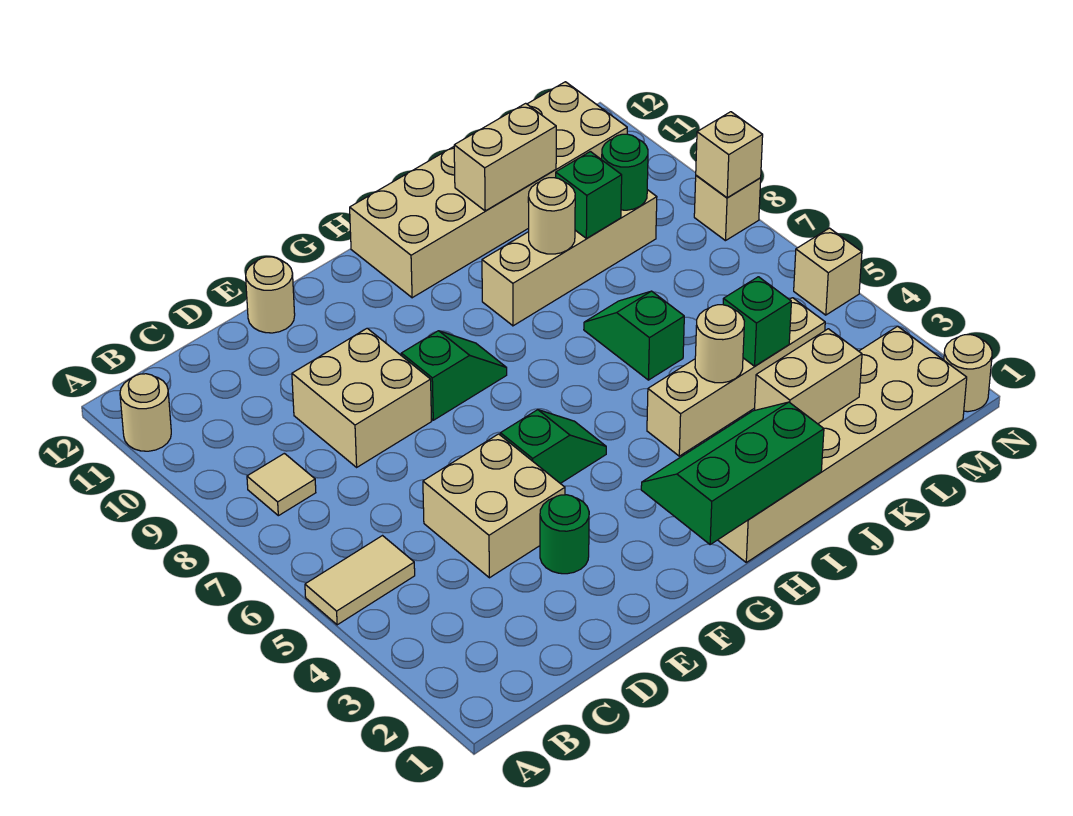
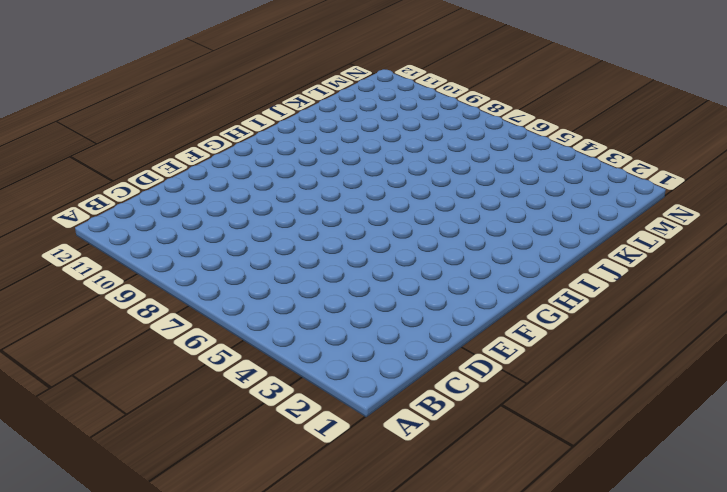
none -> tan 1x2 tile [305,536,415,625]
none -> tan 1x1 round brick [120,374,171,451]
none -> tan 1x1 tile [247,453,316,516]

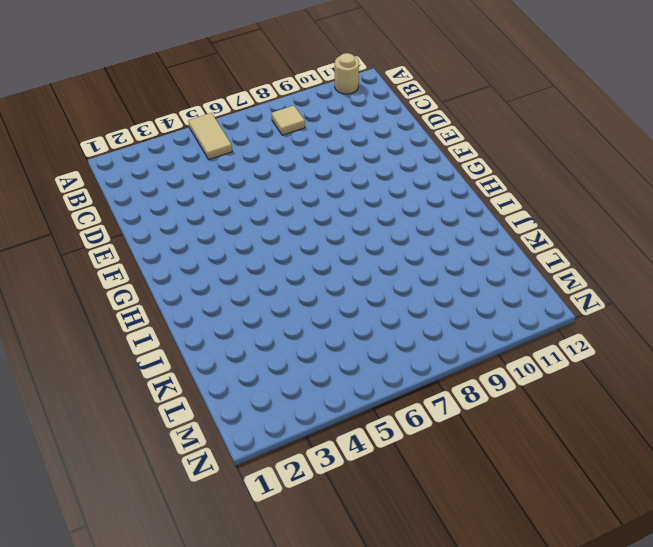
none -> tan 2x2 brick [423,434,565,578]
none -> tan 2x2 brick [292,328,431,467]
none -> green 1x1 round brick [540,495,589,574]

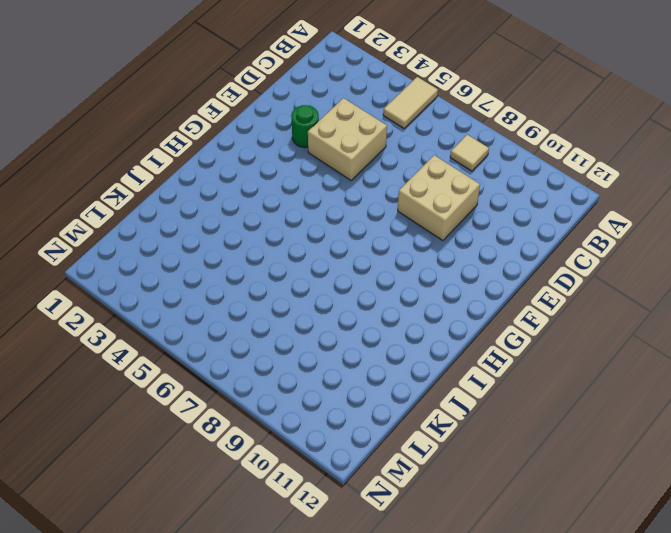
none -> tan 1x1 round brick [120,374,171,451]
none -> tan 1x1 round brick [246,257,295,333]
none -> green 1x2 slope [500,410,606,483]

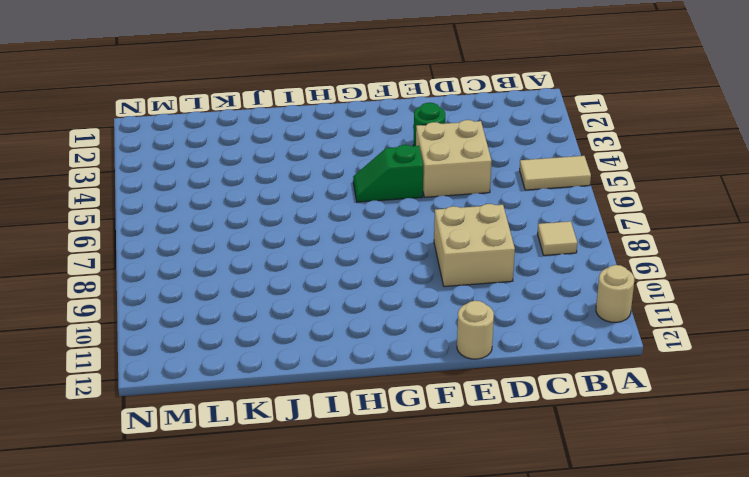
none -> green 1x2 slope [401,331,507,420]
none -> tan 2x6 brick [718,326,967,562]
none -> tan 2x6 brick [350,82,627,298]

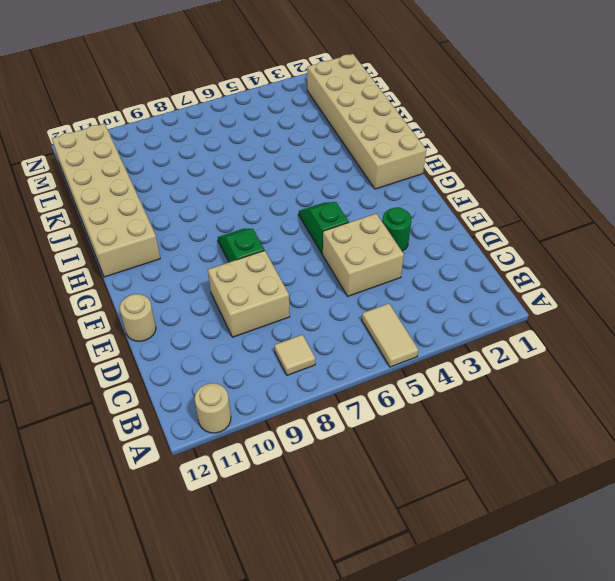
none -> tan 1x4 brick [647,298,825,456]
none -> tan 1x4 brick [482,190,657,326]
none -> green 1x2 slope [584,291,684,380]

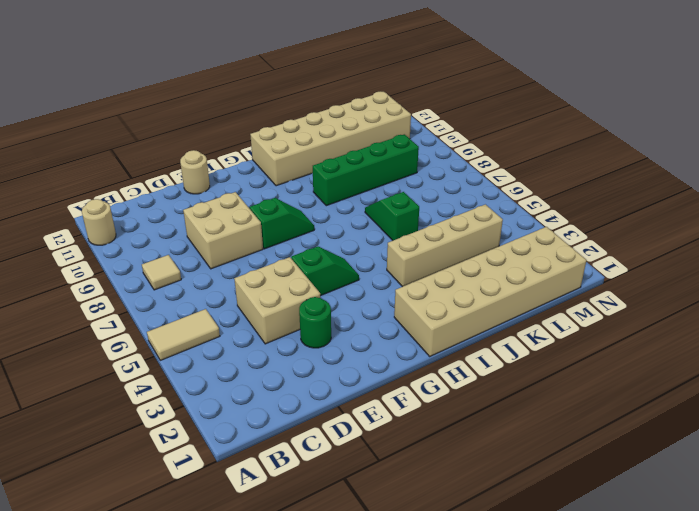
green 1x4 brick [313,134,419,206] -> tan 1x4 brick [482,190,657,326]
none -> tan 1x1 round brick [944,335,992,412]
none -> tan 1x1 brick [794,228,862,315]
none -> tan 1x1 brick [694,175,761,241]

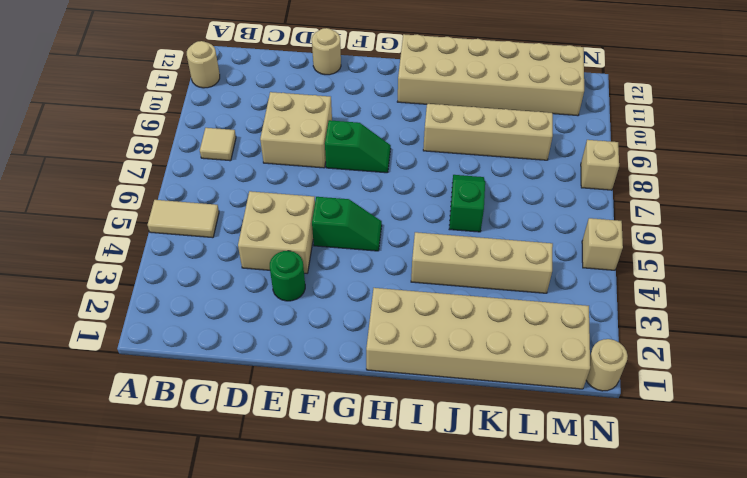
none -> green 2x3 slope [641,402,824,544]
none -> tan 1x2 brick [755,329,862,424]
none -> tan 1x1 round brick [695,305,744,383]

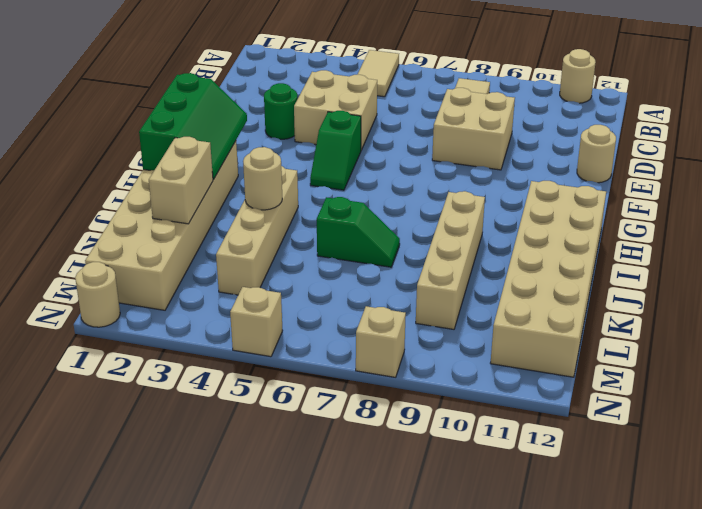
none -> green 1x2 slope [401,331,507,420]
none -> tan 1x1 round brick [528,178,575,254]
none -> tan 1x2 brick [454,103,556,211]

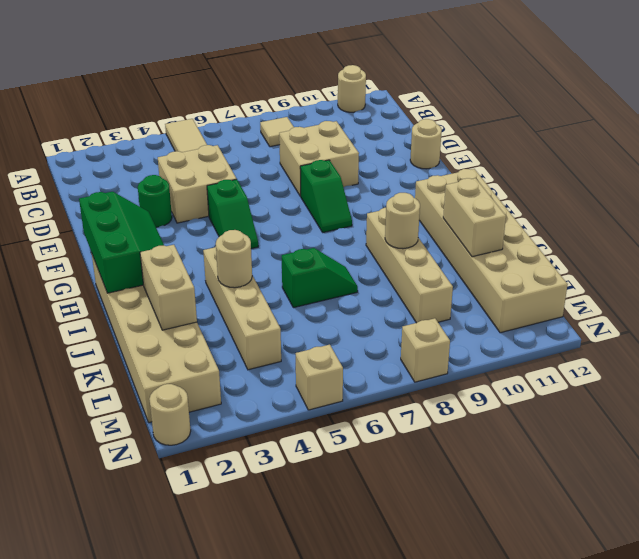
none -> green 1x1 brick [723,277,791,366]
none -> green 1x1 brick [556,152,622,238]
none -> green 1x1 round brick [602,134,648,210]

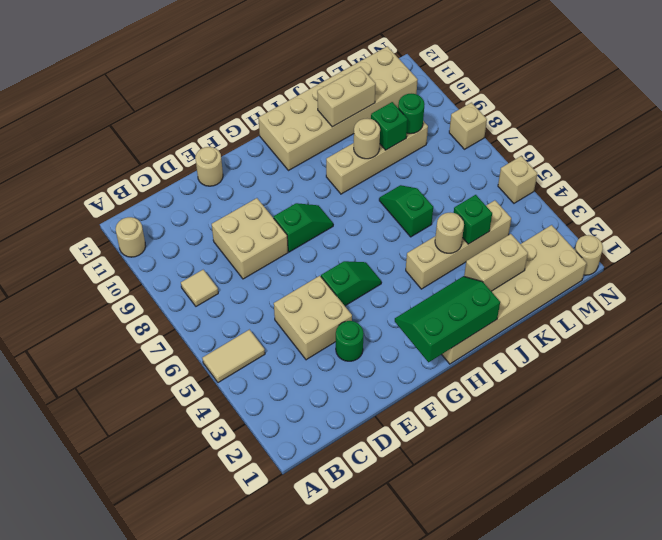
none -> tan 1x1 brick [696,112,763,198]

